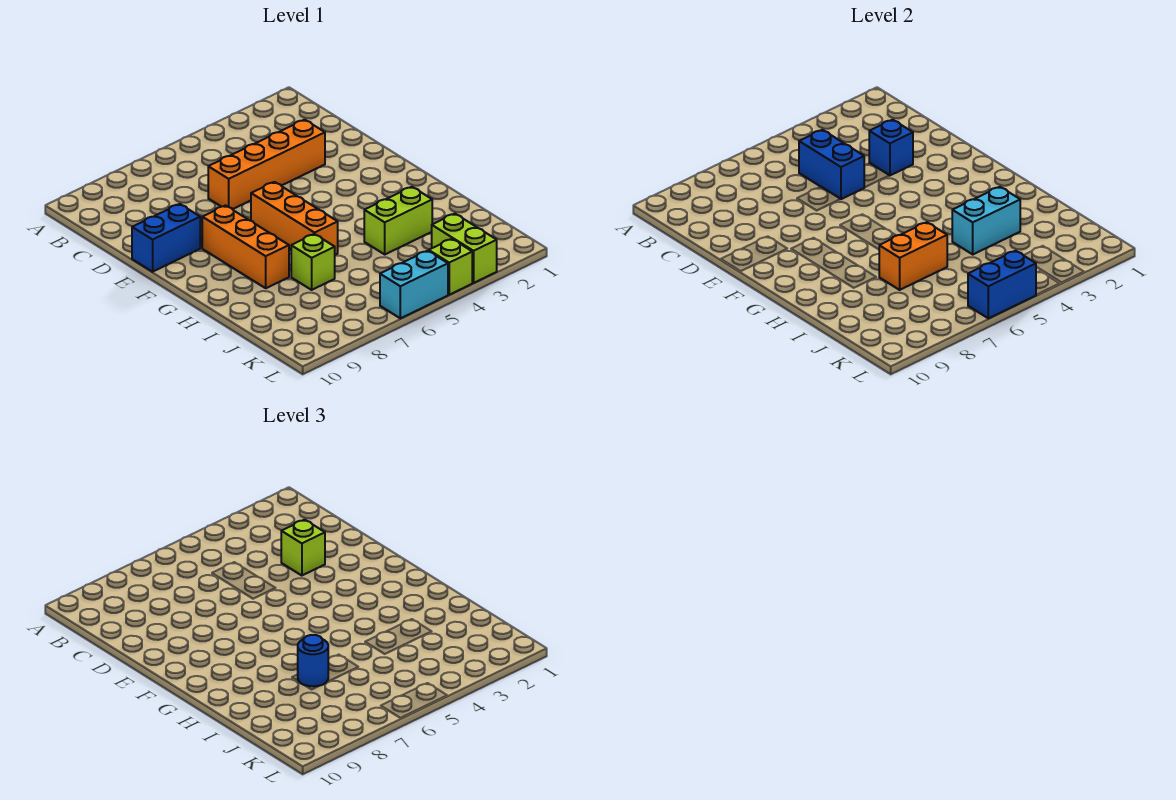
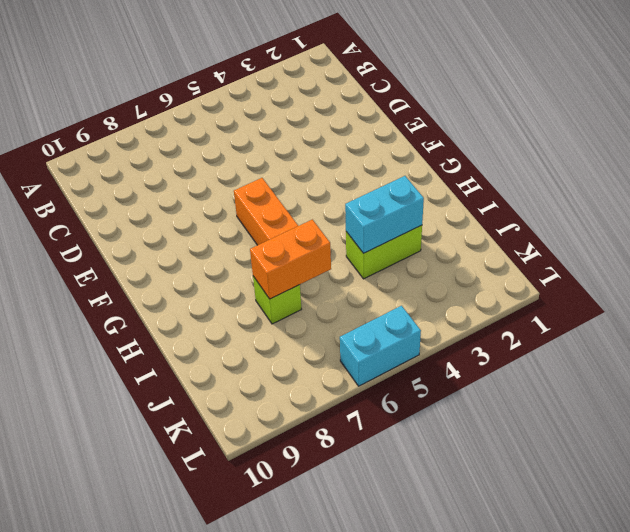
none -> orange 1x4 brick [208,120,325,209]
none -> blue 1x2 brick [132,204,200,272]
none -> orange 1x3 brick [202,206,289,288]

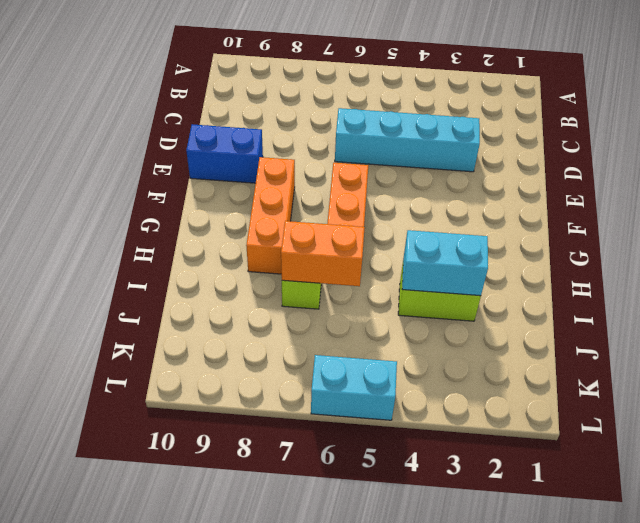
cyan 1x4 brick [335,108,480,172] -> orange 1x4 brick [208,120,325,209]
none -> lime 1x2 brick [432,214,497,283]
none -> lime 1x1 brick [429,239,472,295]
none -> blue 1x2 brick [799,130,864,199]

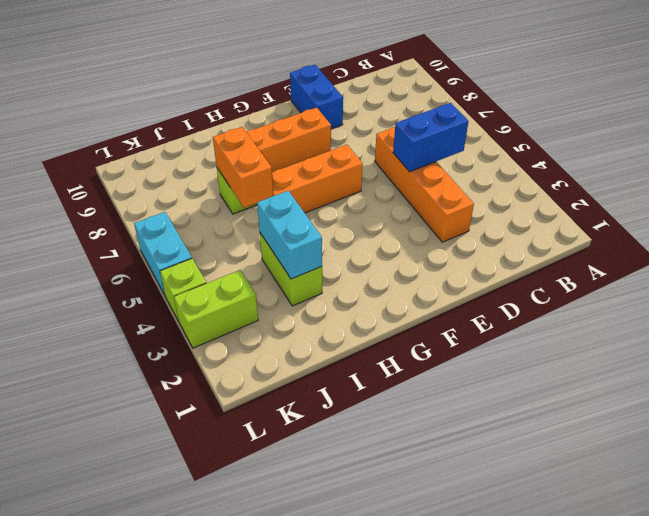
none -> blue 1x1 brick [869,120,913,176]
none -> blue 1x2 brick [968,251,1036,318]
none -> lime 1x1 brick [281,520,325,576]

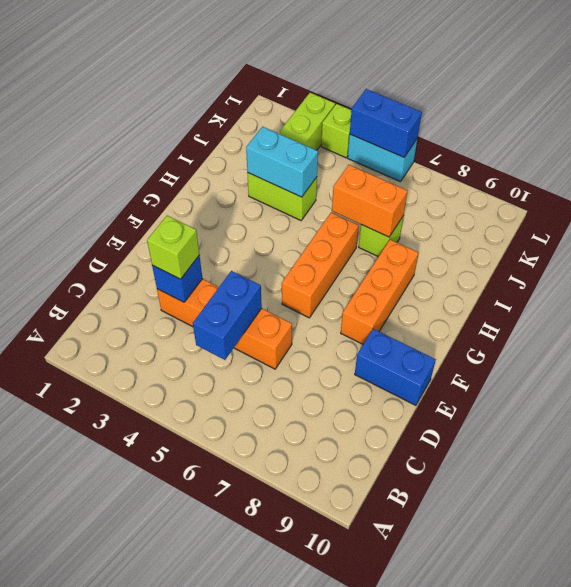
none -> blue 1x1 round brick [298,635,328,686]

